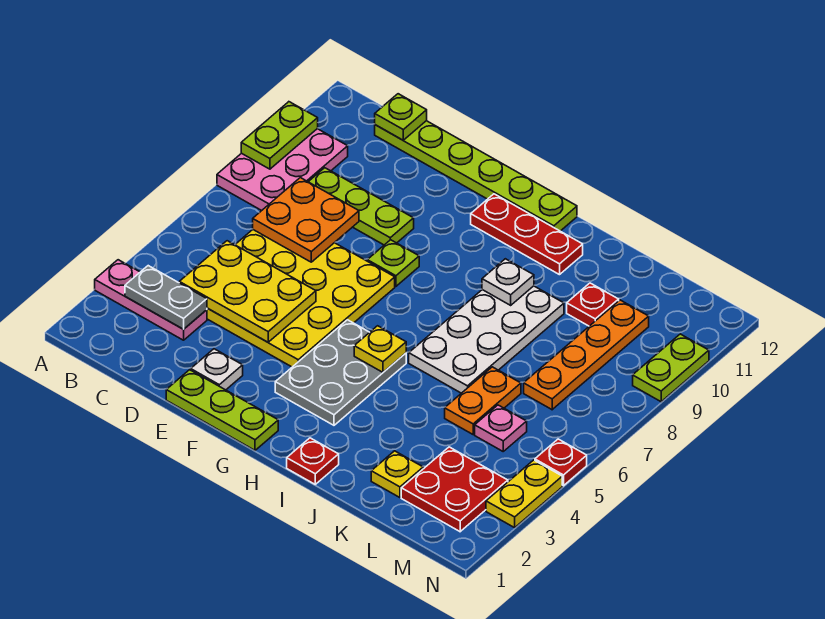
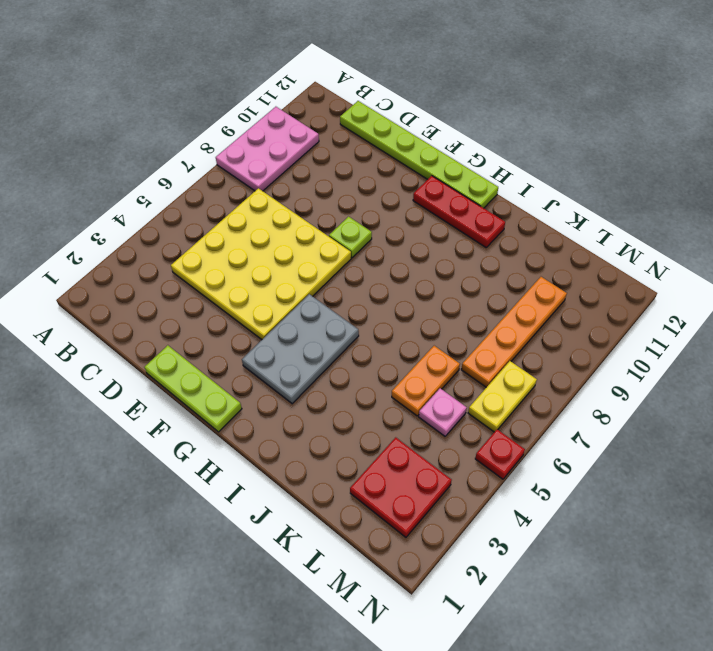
yellow 1x2 plate [468,361,537,432] -> yellow 1x2 plate moved to [486,460,562,528]
none -> pink 1x3 plate [95,260,207,340]
none -> lime 1x3 plate [309,168,414,245]
none -> white 1x1 plate [191,349,243,390]

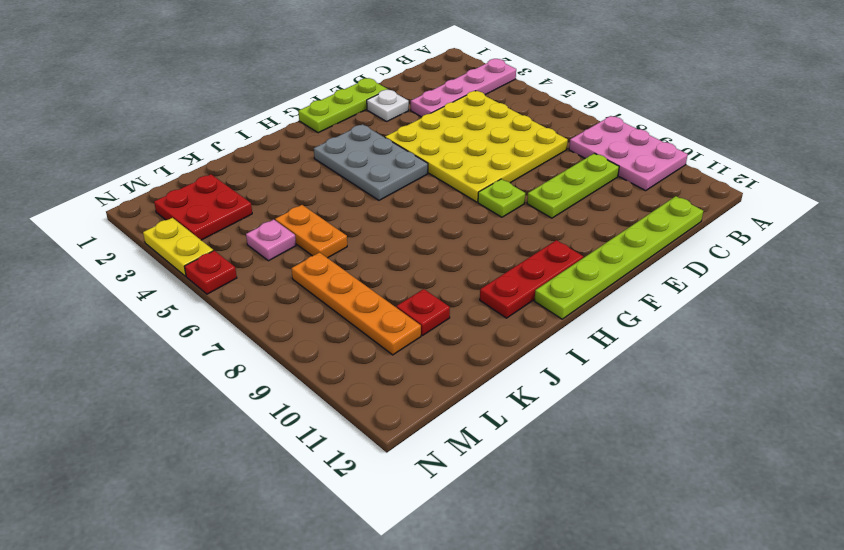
pink 1x4 plate [411,59,516,117] -> pink 1x3 plate [95,260,207,340]
none -> red 1x1 plate [287,438,339,484]
none -> white 2x4 plate [409,286,564,393]
none -> yellow 1x1 plate [371,451,423,498]

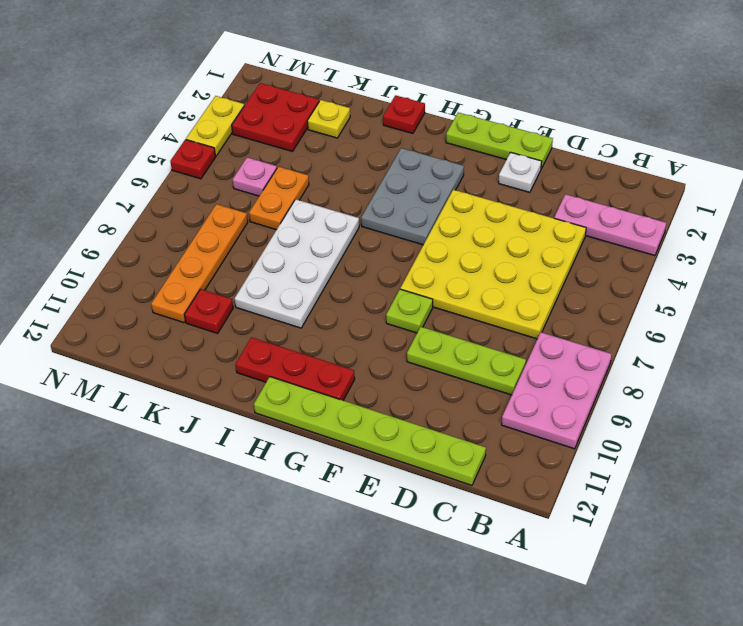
none -> lime 1x2 plate [633,334,709,402]
none -> lime 1x2 plate [241,102,318,169]
none -> grey 1x2 plate [125,266,207,329]

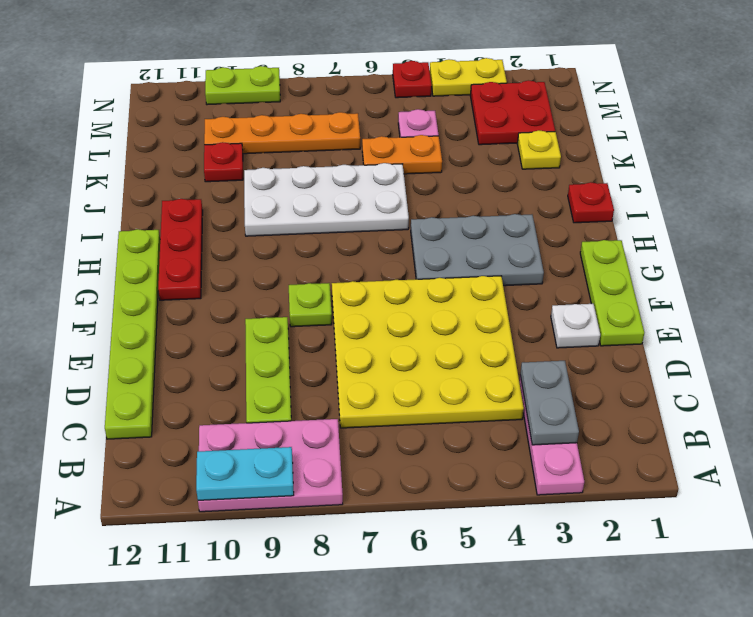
cyan 1x2 plate [196,447,294,500] -> lime 1x2 plate [241,102,318,169]
none -> yellow 2x3 plate [179,241,316,342]
none -> orange 2x2 plate [253,178,359,262]
none -> lime 1x1 plate [375,94,427,140]

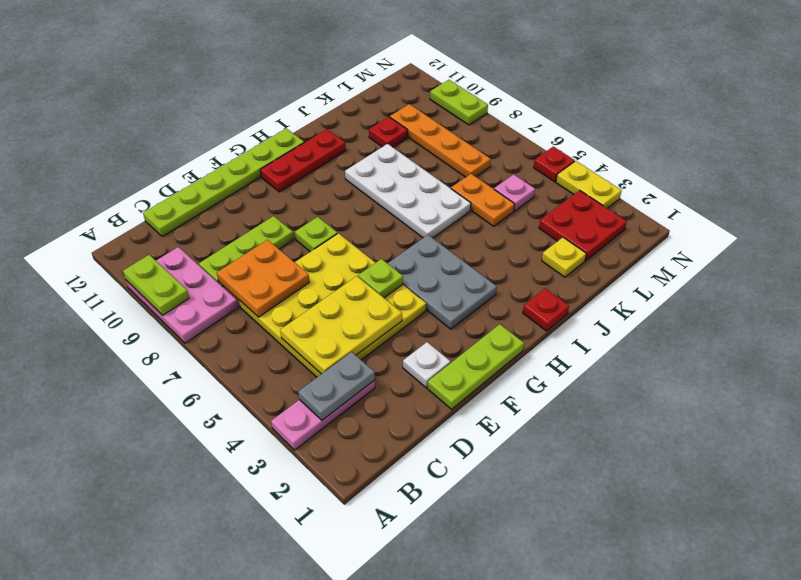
lime 1x1 plate [358,259,403,298] -> lime 1x1 plate moved to [375,94,427,140]
none -> yellow 1x1 plate [354,326,406,372]
none -> white 1x1 plate [482,259,534,305]

